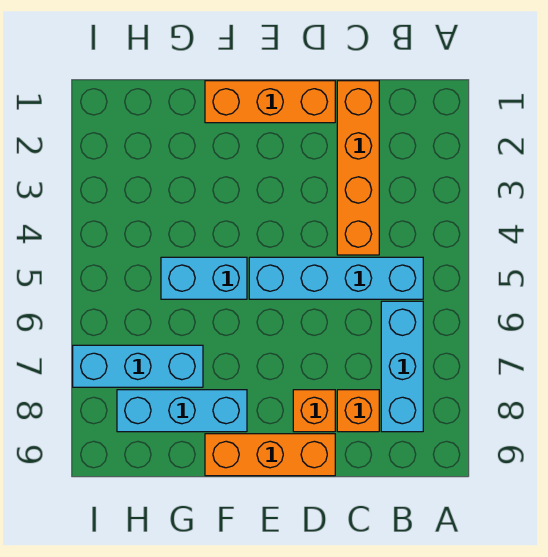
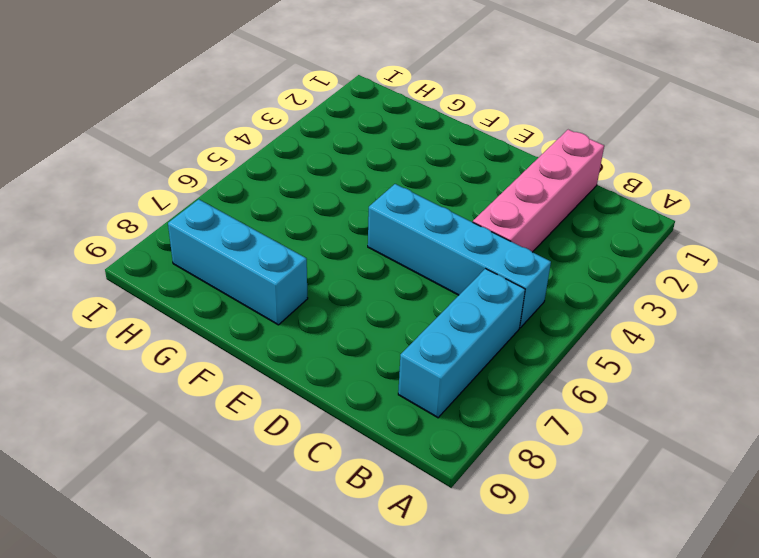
pink 1x4 brick [473,130,604,252] -> orange 1x4 brick [337,81,379,255]
none -> orange 1x1 brick [337,390,379,432]
none -> orange 1x3 brick [205,81,335,123]

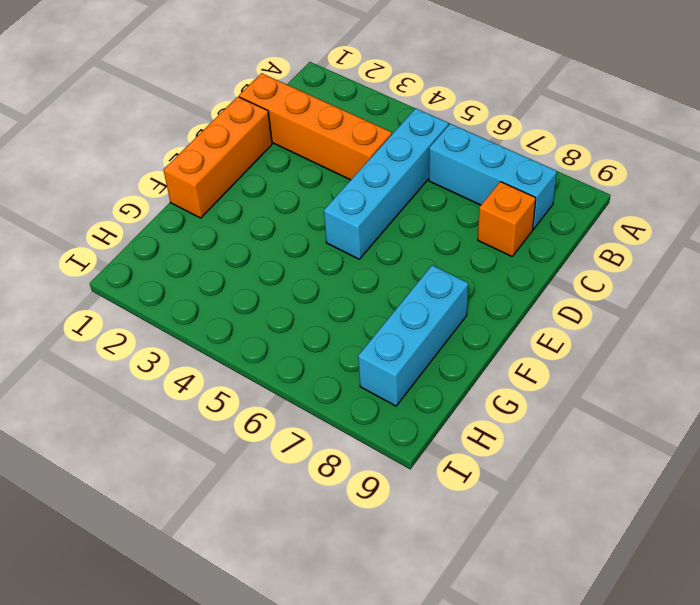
none -> orange 1x1 brick [293,390,335,432]
none -> orange 1x3 brick [205,434,335,476]

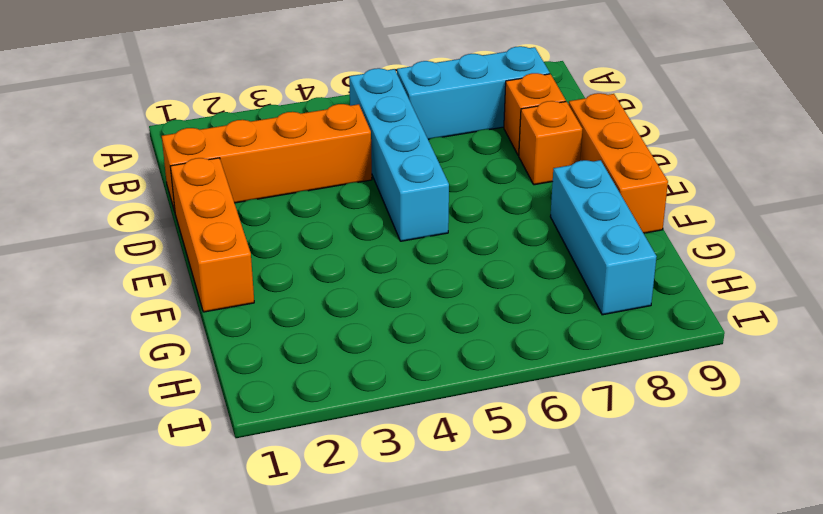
none -> cyan 1x2 brick [161,257,247,299]
none -> cyan 1x3 brick [73,345,203,387]

